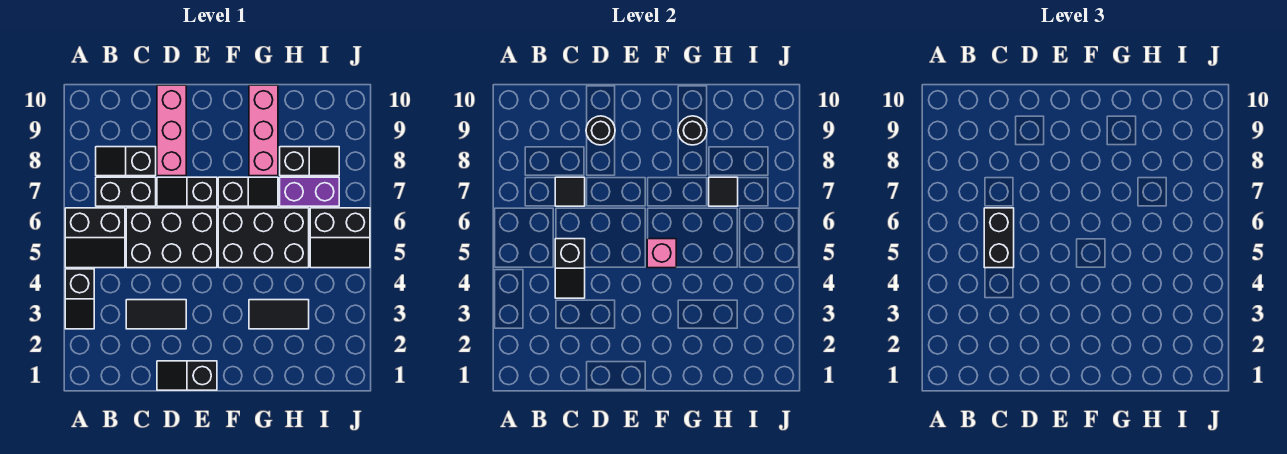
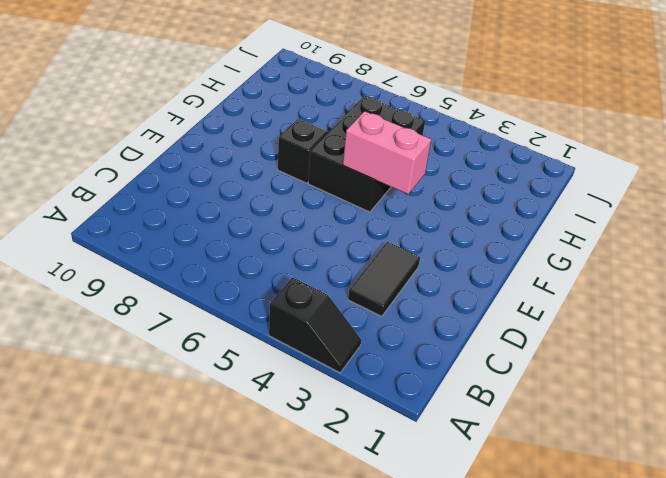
pink 1x2 brick [343,111,431,194] -> pink 1x1 brick [647,239,676,268]
none -> black 2x2 slope [65,208,125,268]
none -> black 1x2 brick [96,177,156,206]
none -> black 1x2 slope [96,147,156,176]

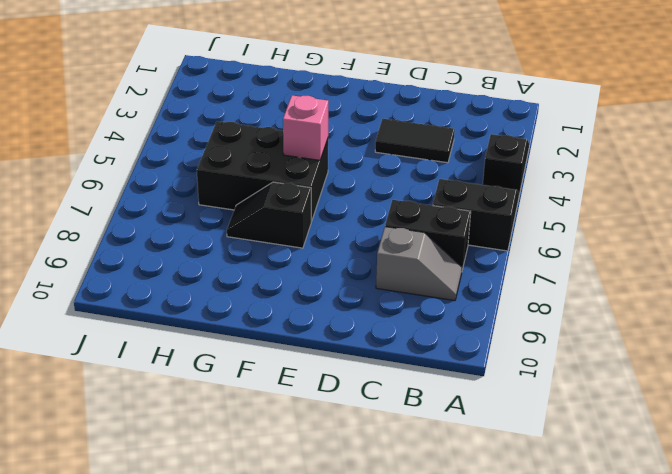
grey 1x2 slope [376,227,462,301] -> black 1x2 slope [96,147,156,176]
none -> black 2x3 brick [126,208,217,268]
none -> black 1x2 slope [157,361,217,390]
none -> black 1x2 slope [157,177,217,206]

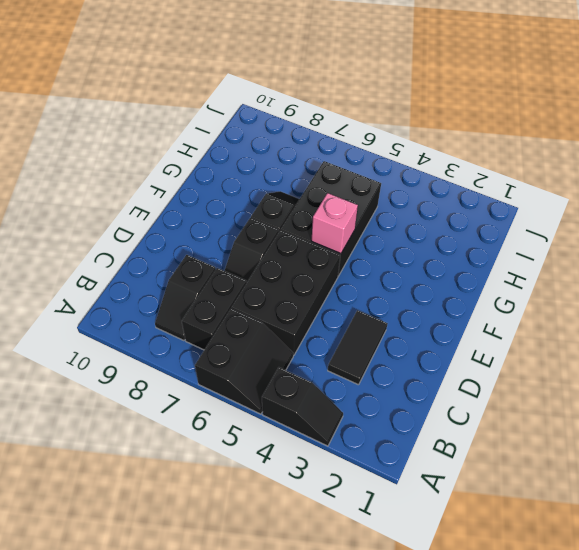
none -> black 1x2 slope [157,361,217,390]
none -> pink 1x3 brick [157,85,186,176]
none -> black 1x2 tile [249,300,309,329]

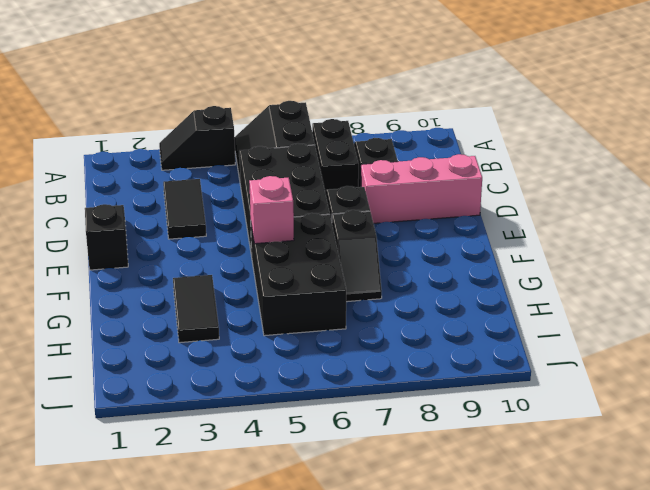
none -> pink 1x3 brick [249,85,278,176]
none -> purple 1x2 brick [280,177,339,206]
none -> black 1x2 slope [280,147,339,176]

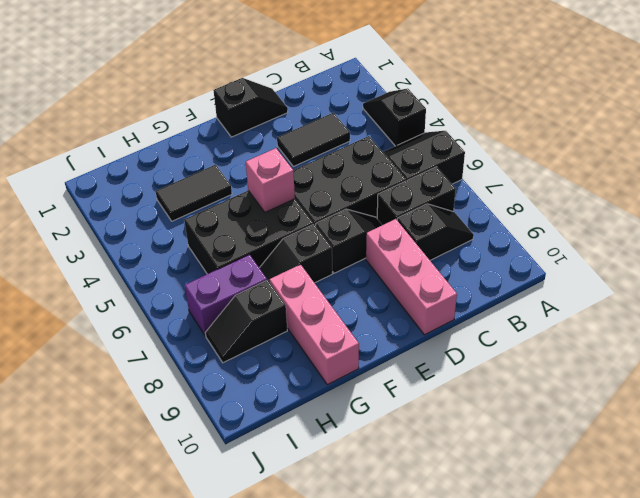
none -> black 2x2 slope [310,208,370,268]
none -> black 1x2 slope [555,239,585,298]
none -> black 1x1 tile [555,177,585,206]

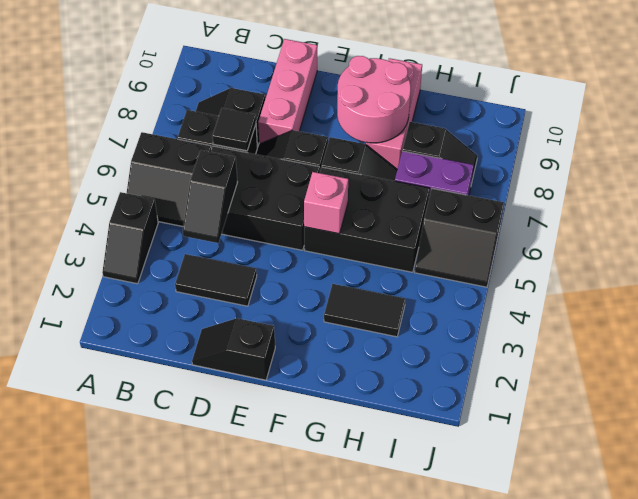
pink 2x2 round brick [337,56,411,143] -> black 1x1 round brick [678,116,707,145]
none -> black 1x1 round brick [586,116,615,145]
none -> black 1x1 tile [709,177,738,206]
none -> black 1x2 brick [984,208,1014,268]

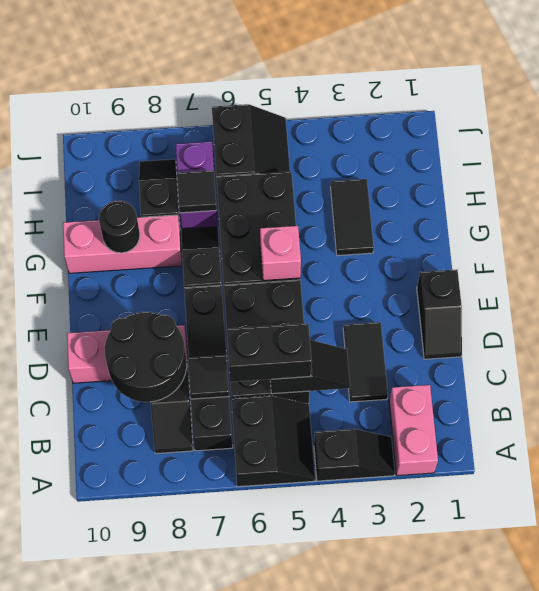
pink 1x2 brick [389,385,438,476] -> none
black 2x2 round brick [105,312,187,402] -> black 1x1 round brick [586,116,615,145]

